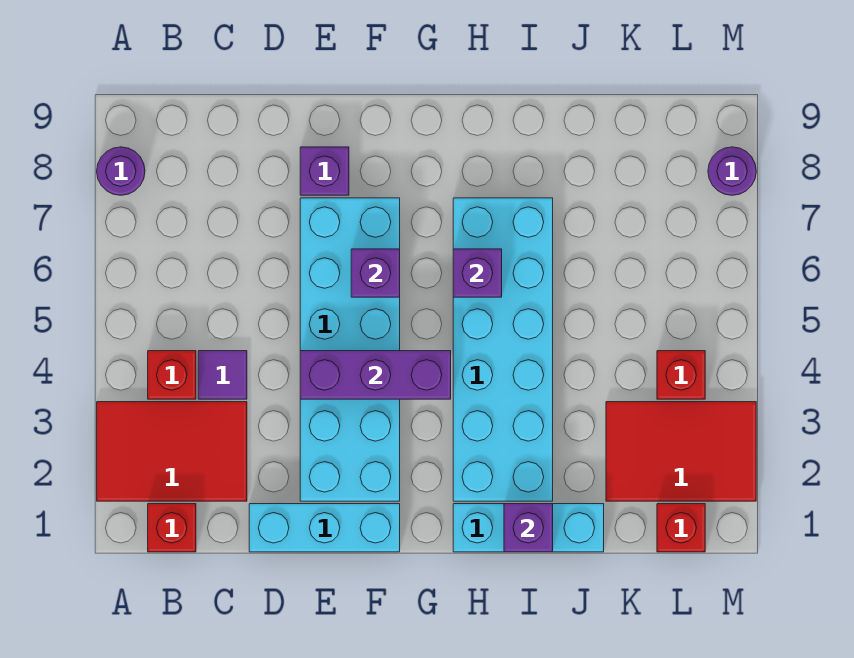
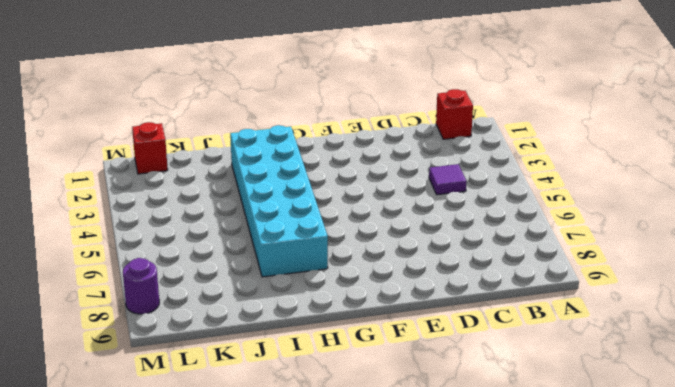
none -> red 2x3 tile [97,402,247,501]
none -> purple 1x1 round brick [97,147,145,195]
none -> red 1x1 brick [148,351,196,399]

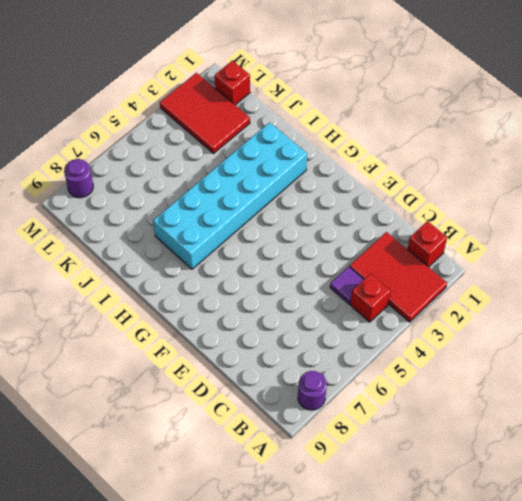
none -> cyan 1x3 brick [249,504,400,552]
none -> cyan 2x6 brick [300,198,400,501]
none -> purple 1x1 brick [300,147,349,195]

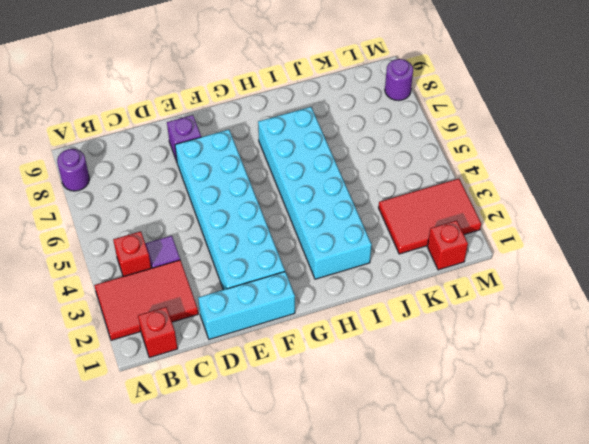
none -> cyan 1x3 brick [453,504,604,552]
none -> red 1x1 brick [657,351,705,399]
none -> purple 1x3 brick [300,351,451,399]

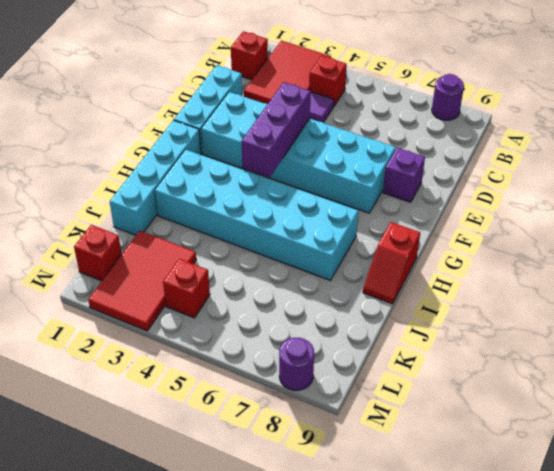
cyan 1x4 brick [110,120,201,235] -> cyan 1x3 brick [453,504,604,552]
red 1x2 slope [363,222,420,304] -> none
none -> purple 1x1 brick [351,249,400,297]
none -> purple 1x1 brick [453,249,502,297]
none -> purple 1x1 brick [504,504,553,552]

